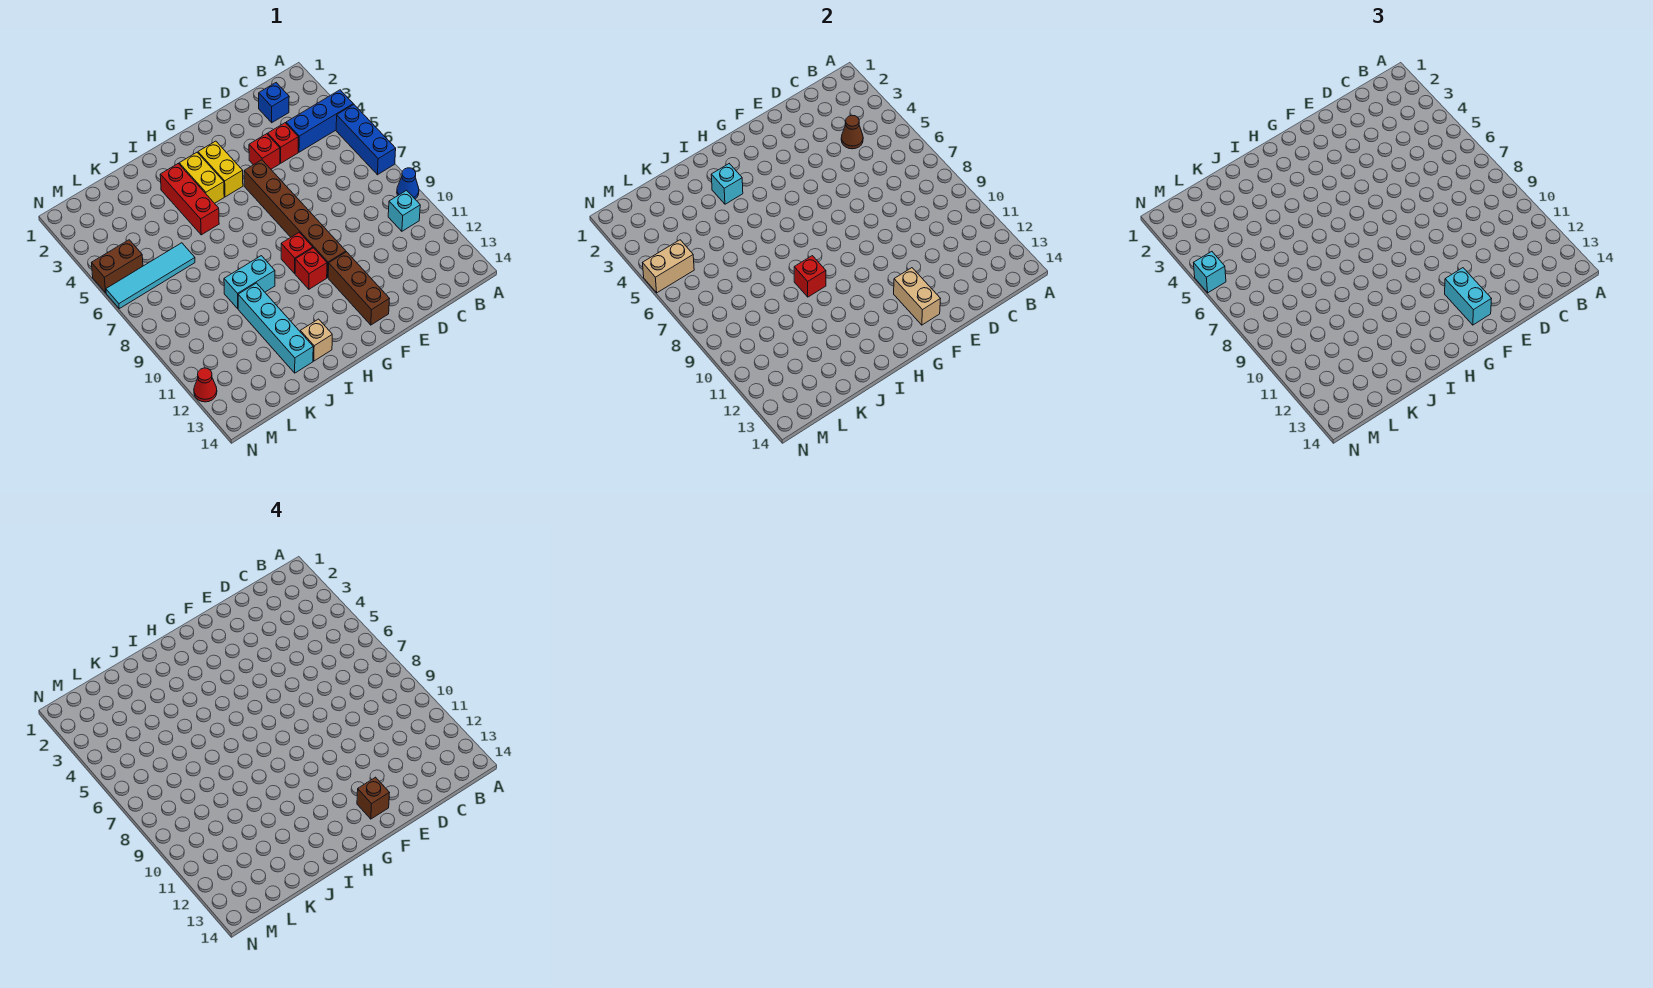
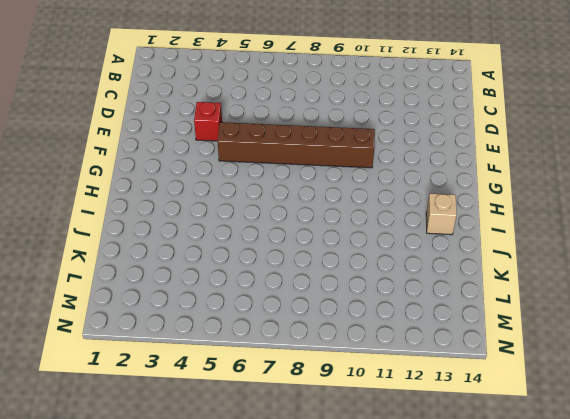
none -> blue 1x3 brick [286,90,353,152]
none -> blue 1x3 brick [336,105,396,175]
none -> blue 1x1 cone [397,168,419,199]

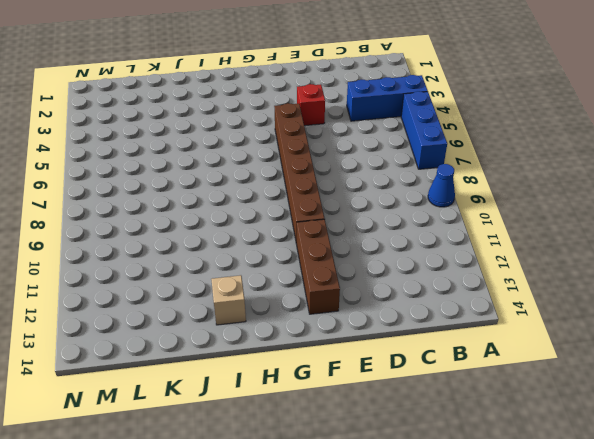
none -> cyan 1x1 brick [388,190,420,231]
none -> blue 1x1 brick [259,83,289,123]
none -> red 1x1 brick [268,123,298,163]

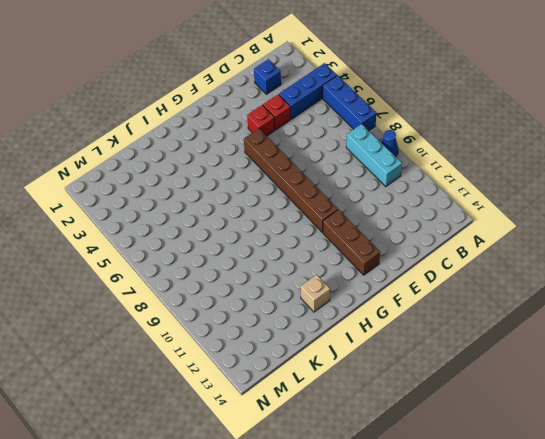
cyan 1x3 brick [346,124,402,187] -> cyan 1x1 brick [388,190,420,231]
none -> yellow 1x2 brick [198,141,243,197]
none -> red 1x1 brick [281,233,313,273]
none -> red 1x1 brick [295,248,327,289]

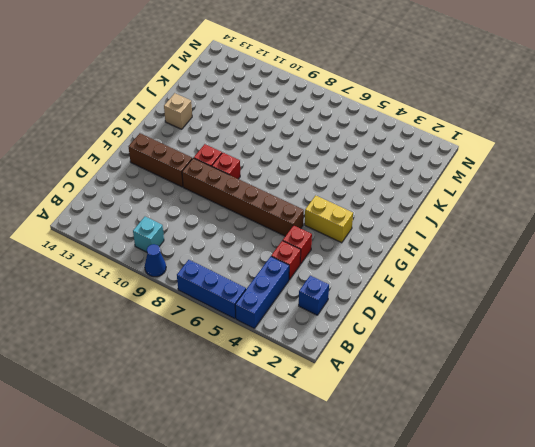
none -> yellow 1x2 brick [179,152,224,203]
none -> red 1x3 brick [160,164,219,235]
none -> cyan 1x2 brick [224,256,275,309]

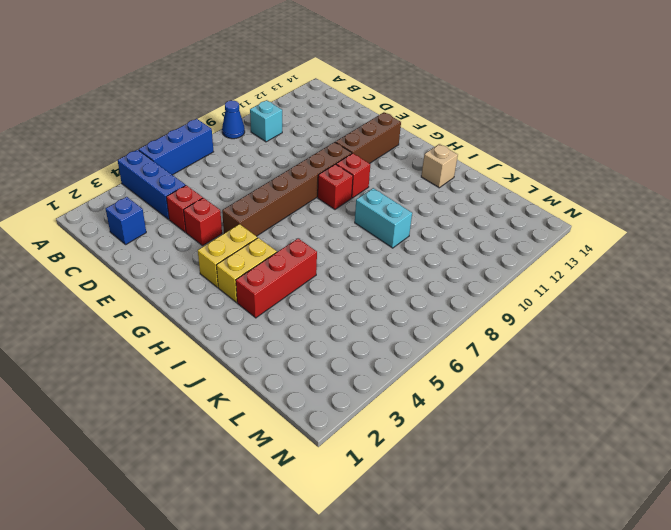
none -> cyan 1x4 brick [238,283,313,373]
none -> cyan 1x4 tile [106,243,195,309]
none -> brown 1x2 brick [92,240,143,293]

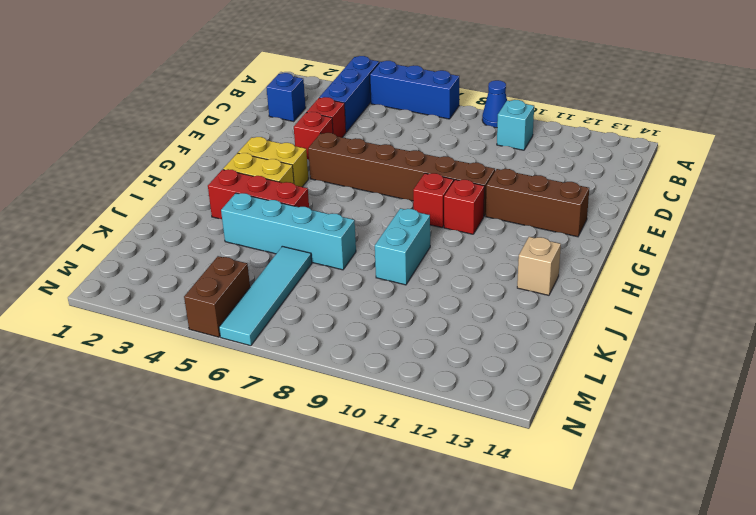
cyan 1x4 brick [221,193,356,270] -> cyan 1x4 brick moved to [238,283,313,373]
none -> red 1x1 cone [194,368,217,402]
none -> brown 1x1 cone [841,115,863,149]
none -> tan 1x2 brick [894,268,940,325]

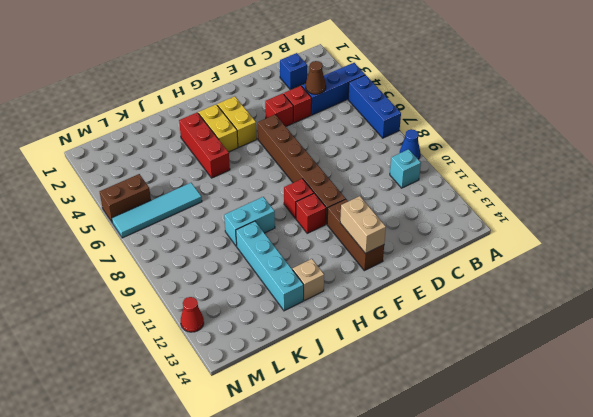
none -> cyan 1x1 brick [711,164,743,204]
none -> red 1x1 brick [794,256,826,297]
none -> tan 1x2 brick [643,240,694,293]

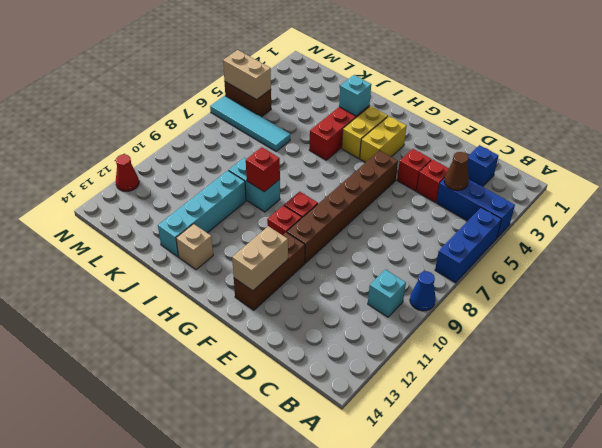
none -> cyan 1x2 brick [1445,268,1491,325]
none -> cyan 1x1 brick [1194,252,1226,293]
none -> brown 1x1 brick [357,777,389,819]

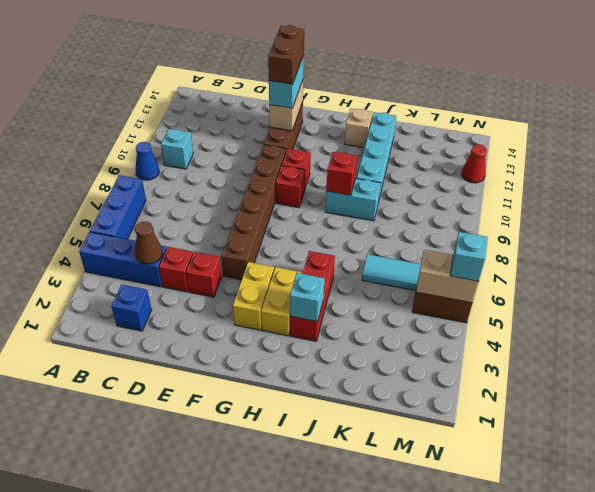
brown 1x2 brick [268,25,304,84] -> brown 1x1 brick [357,777,389,819]

